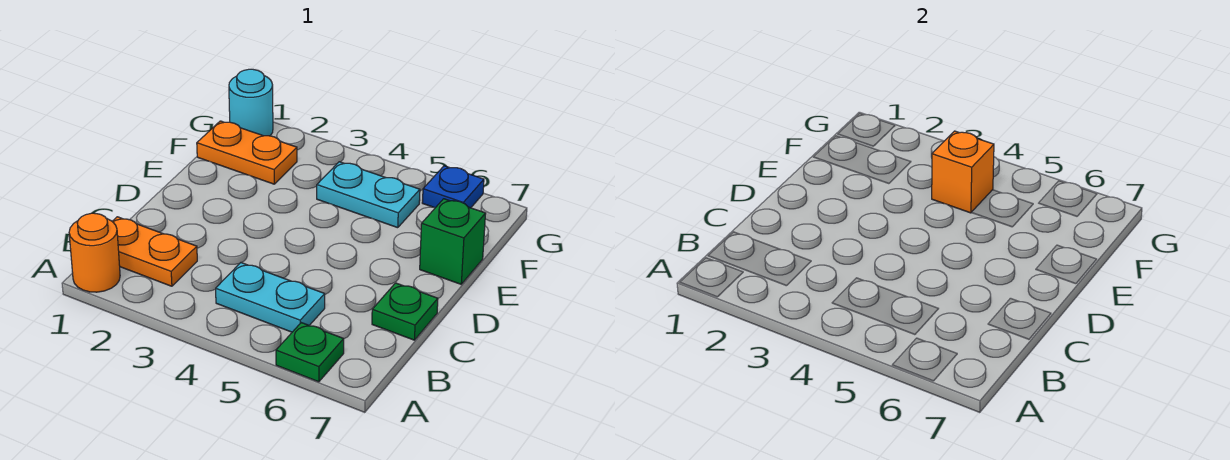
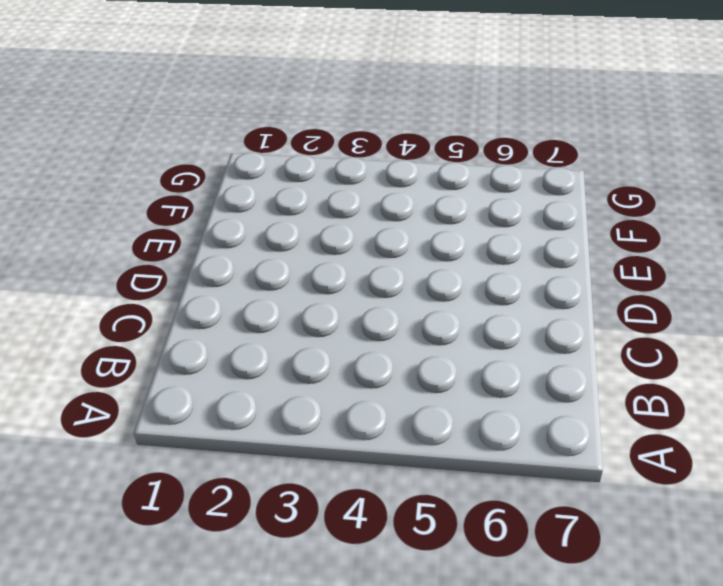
none -> orange 1x1 round brick [69,213,120,292]
none -> green 1x1 plate [276,323,344,382]

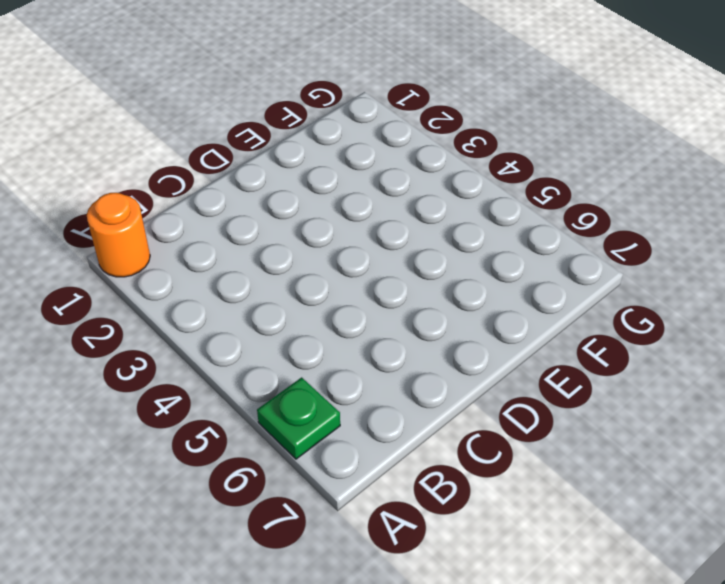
none -> orange 1x2 plate [112,217,197,286]
none -> cyan 1x2 plate [216,263,325,332]

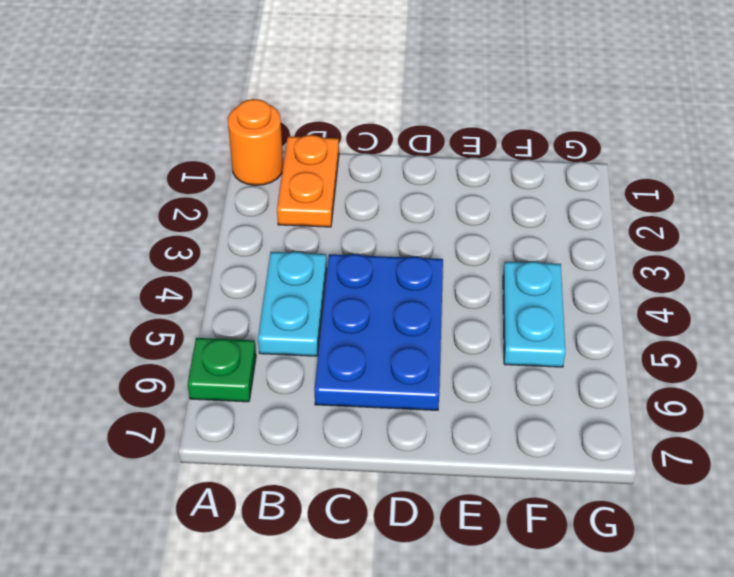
blue 2x3 plate [314,254,443,410] -> none
none -> green 1x1 plate [372,283,438,340]
none -> green 1x1 brick [420,199,486,284]

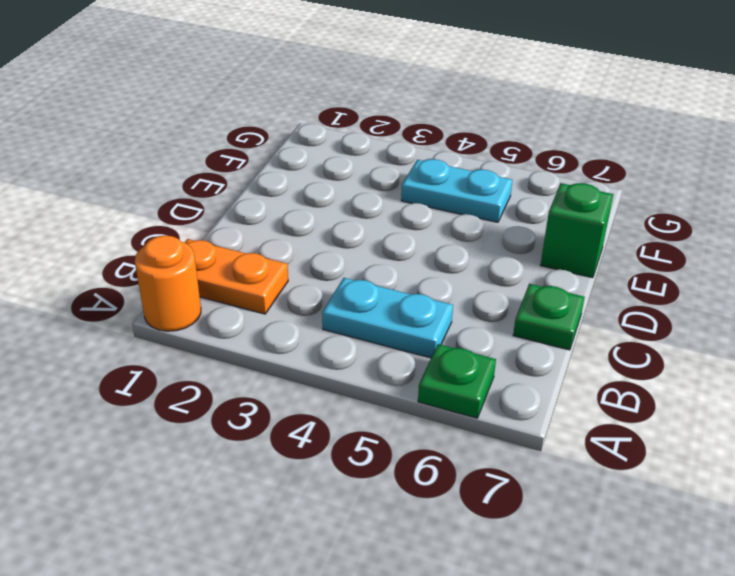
none -> orange 1x2 plate [197,121,297,184]
none -> cyan 1x1 round brick [229,69,273,136]

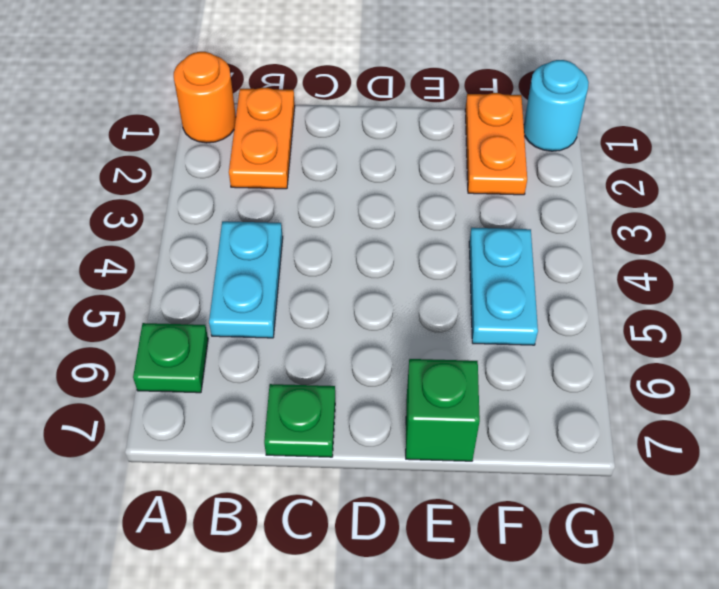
none -> blue 1x1 plate [422,166,484,208]
none -> orange 1x1 brick [932,131,994,213]

